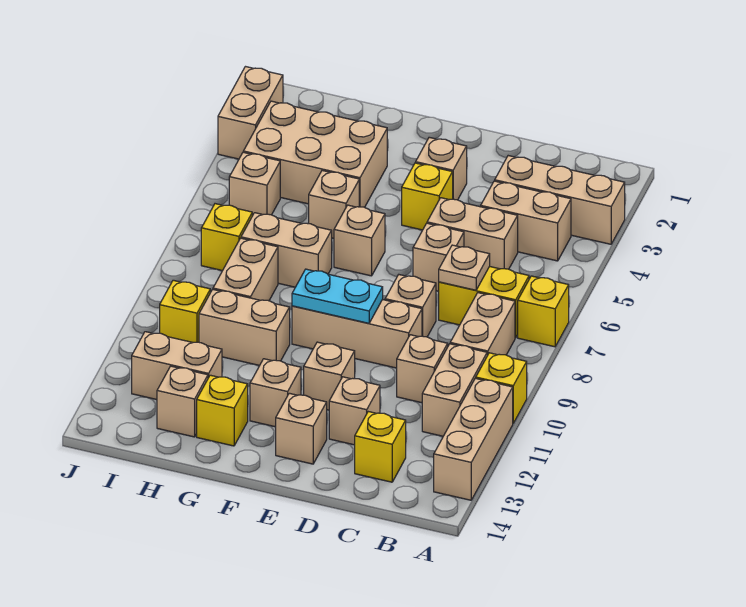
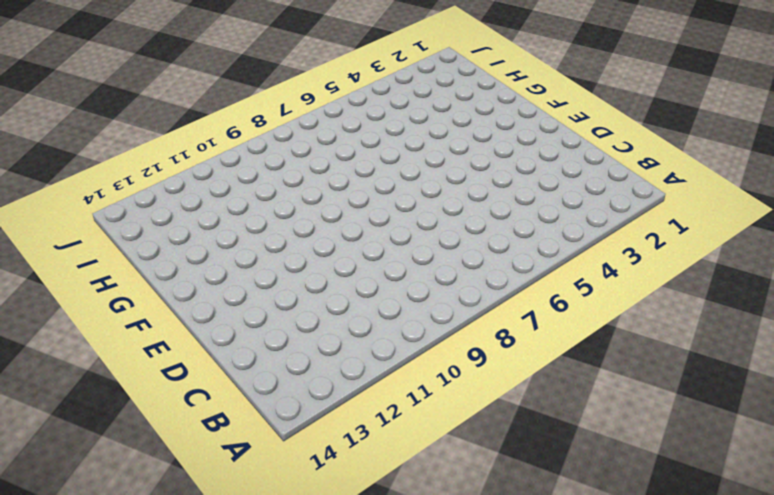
none -> tan 1x3 brick [495,156,625,244]
none -> yellow 1x1 brick [518,276,569,347]
none -> yellow 1x1 brick [476,353,527,423]
none -> tan 1x3 brick [434,378,513,500]

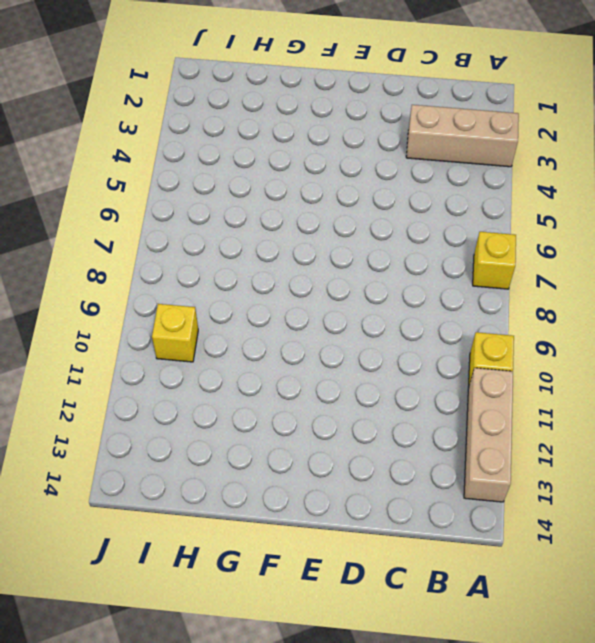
none -> tan 1x2 brick [481,181,571,261]
none -> yellow 1x2 brick [439,267,529,338]
none -> tan 1x2 brick [450,293,515,355]
none -> tan 1x2 brick [422,344,487,436]

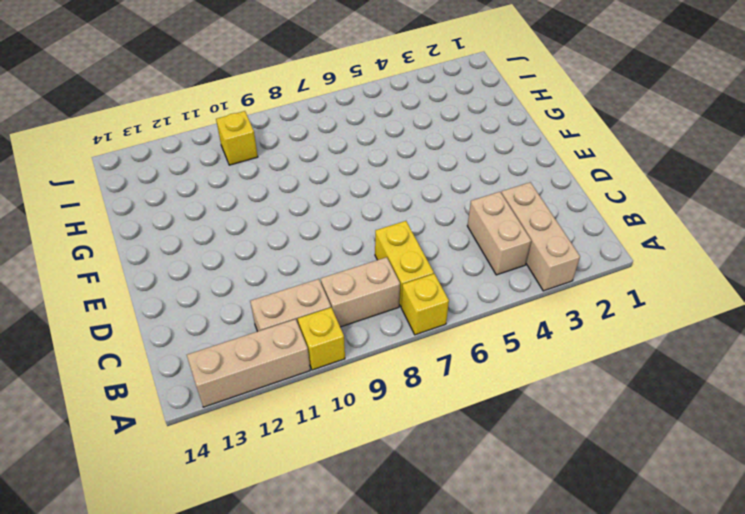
none -> tan 1x2 brick [427,198,518,269]
none -> tan 1x1 brick [397,335,448,403]
none -> yellow 1x1 brick [355,412,406,482]
none -> tan 1x1 brick [413,223,464,291]

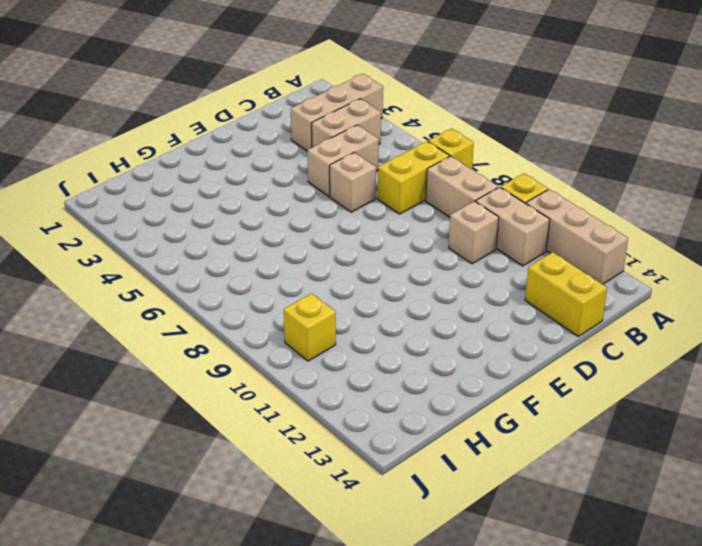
yellow 1x2 brick [525,252,607,337] -> yellow 1x1 brick [355,412,406,482]
none -> tan 1x1 brick [385,275,436,337]
none -> tan 1x3 brick [292,300,422,368]
none -> tan 1x1 brick [329,377,380,445]
none -> tan 1x1 brick [416,137,467,200]

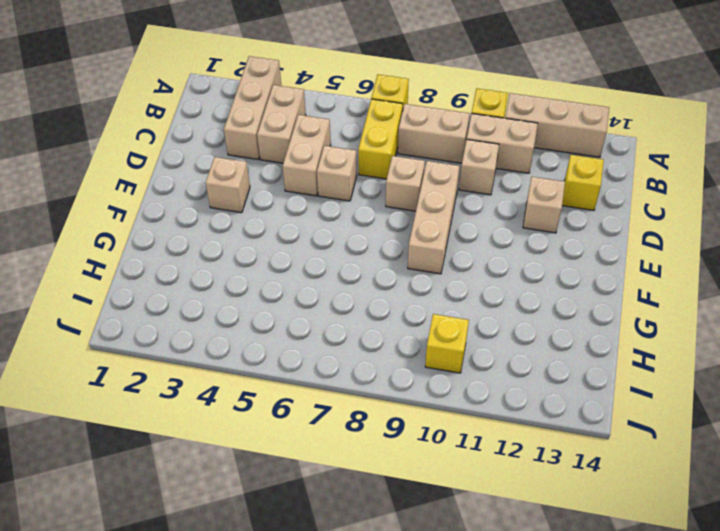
none -> yellow 1x1 brick [402,163,453,230]
none -> tan 1x1 brick [304,342,355,410]
none -> tan 1x1 brick [276,393,327,464]
none -> tan 1x1 brick [334,205,385,276]

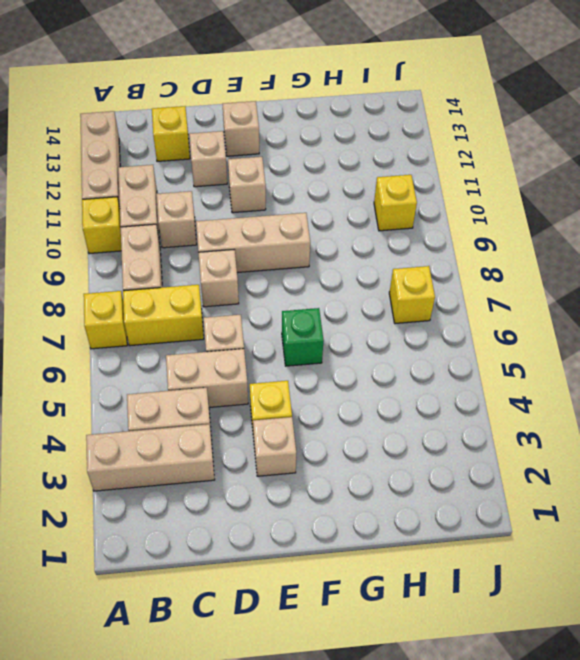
green 1x1 brick [282,308,324,366] -> tan 1x1 brick [334,205,385,276]
none -> tan 1x1 brick [250,359,301,427]
none -> tan 2x3 brick [243,101,387,207]
none -> tan 1x1 brick [309,171,359,238]
none -> tan 1x2 brick [241,213,332,287]

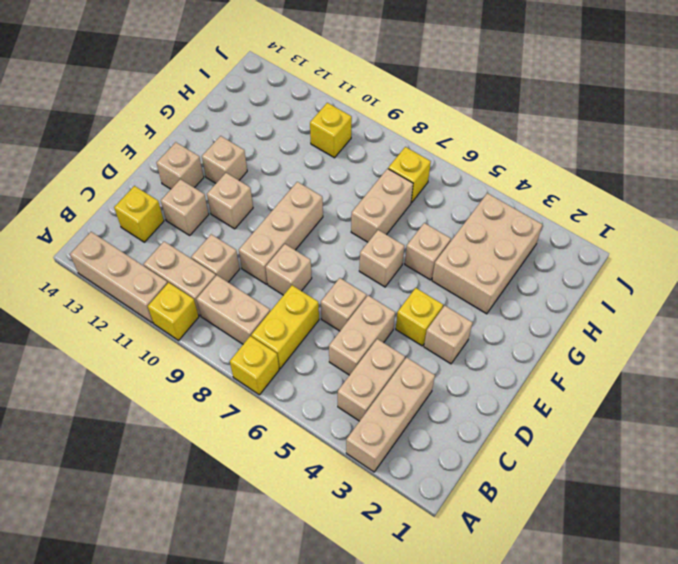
none -> tan 1x2 brick [199,289,290,366]
none -> yellow 1x1 brick [197,375,248,446]
none -> tan 1x2 brick [213,238,278,301]
none -> tan 1x2 brick [132,332,222,400]

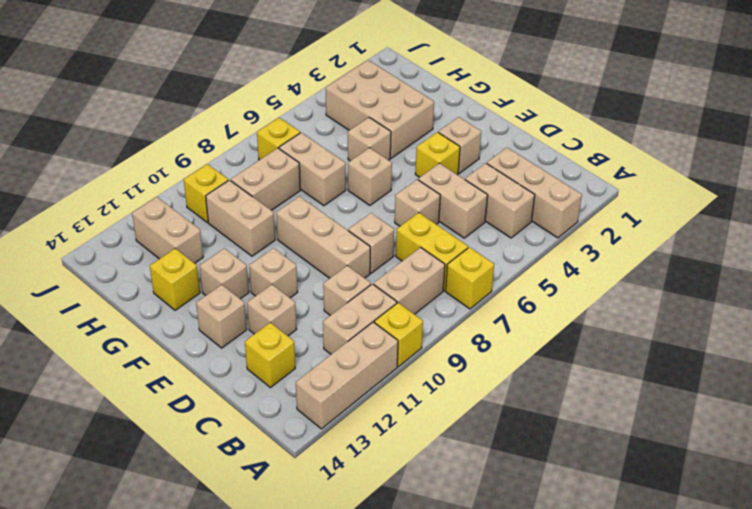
none -> tan 1x1 brick [157,366,208,437]
none -> tan 1x1 brick [229,152,280,216]
none -> tan 1x2 brick [218,67,283,159]
none -> tan 1x1 plate [439,245,490,290]

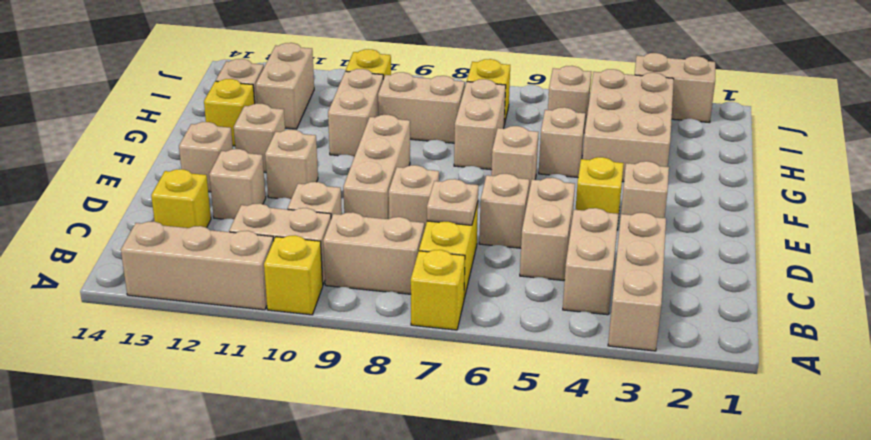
none -> cyan 1x2 plate [292,269,383,323]

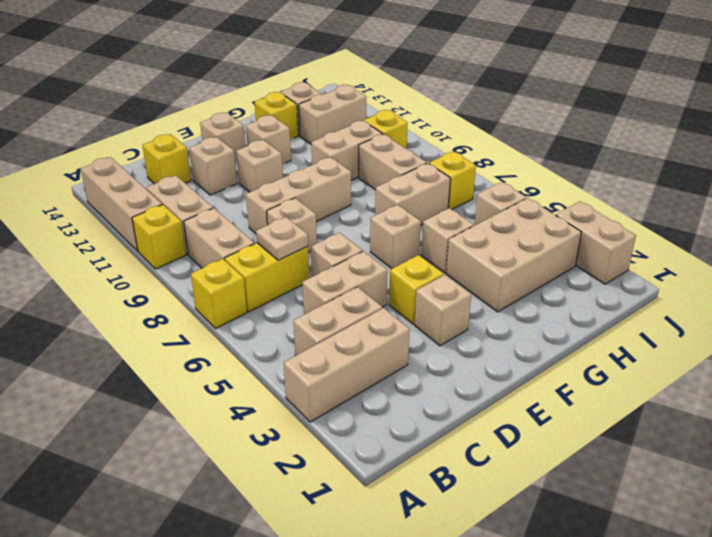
none -> tan 1x1 brick [397,335,448,403]
none -> cyan 1x2 plate [292,269,383,323]

